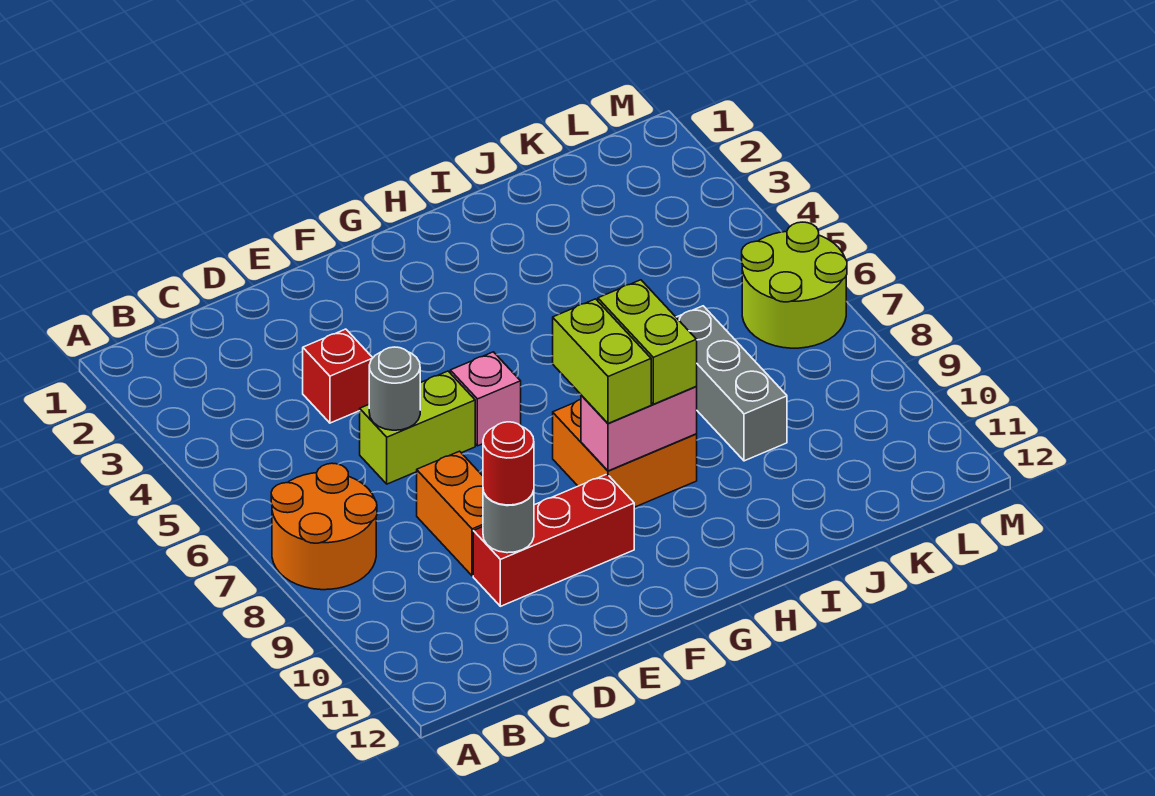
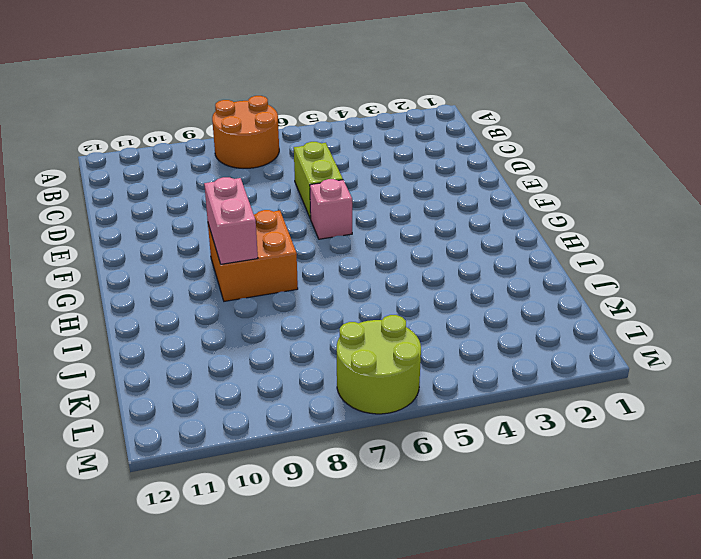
none -> red 1x1 brick [303,329,372,423]
none -> orange 1x2 brick [417,451,483,576]
none -> red 1x3 brick [473,474,634,606]

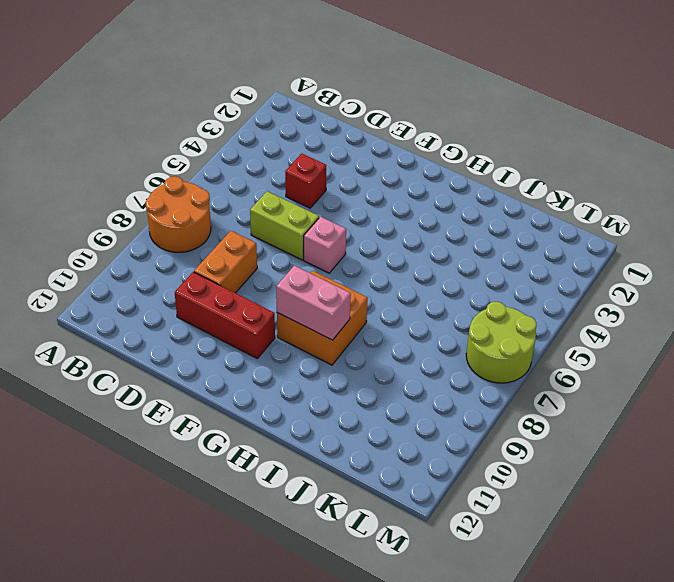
none -> grey 1x3 brick [676,306,787,461]
none -> grey 1x1 round brick [369,347,420,430]
none -> grey 1x1 round brick [483,490,534,553]

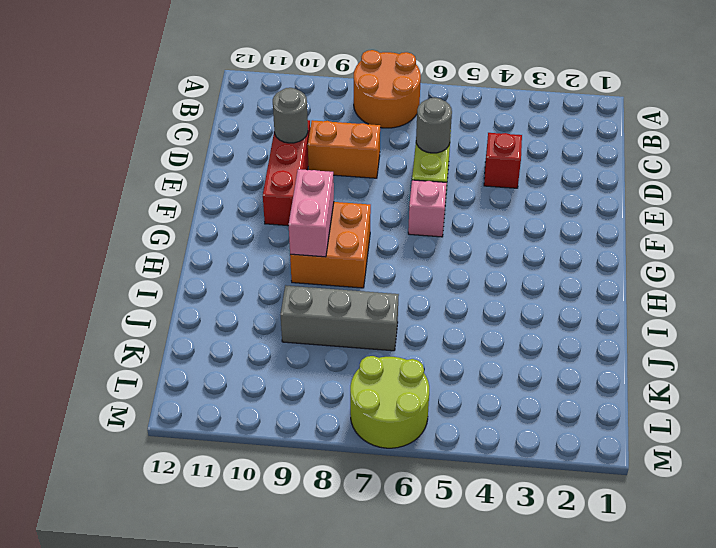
none -> red 1x1 round brick [483,422,534,505]
none -> lime 1x2 brick [553,299,651,423]
none -> lime 1x2 brick [598,280,697,404]

